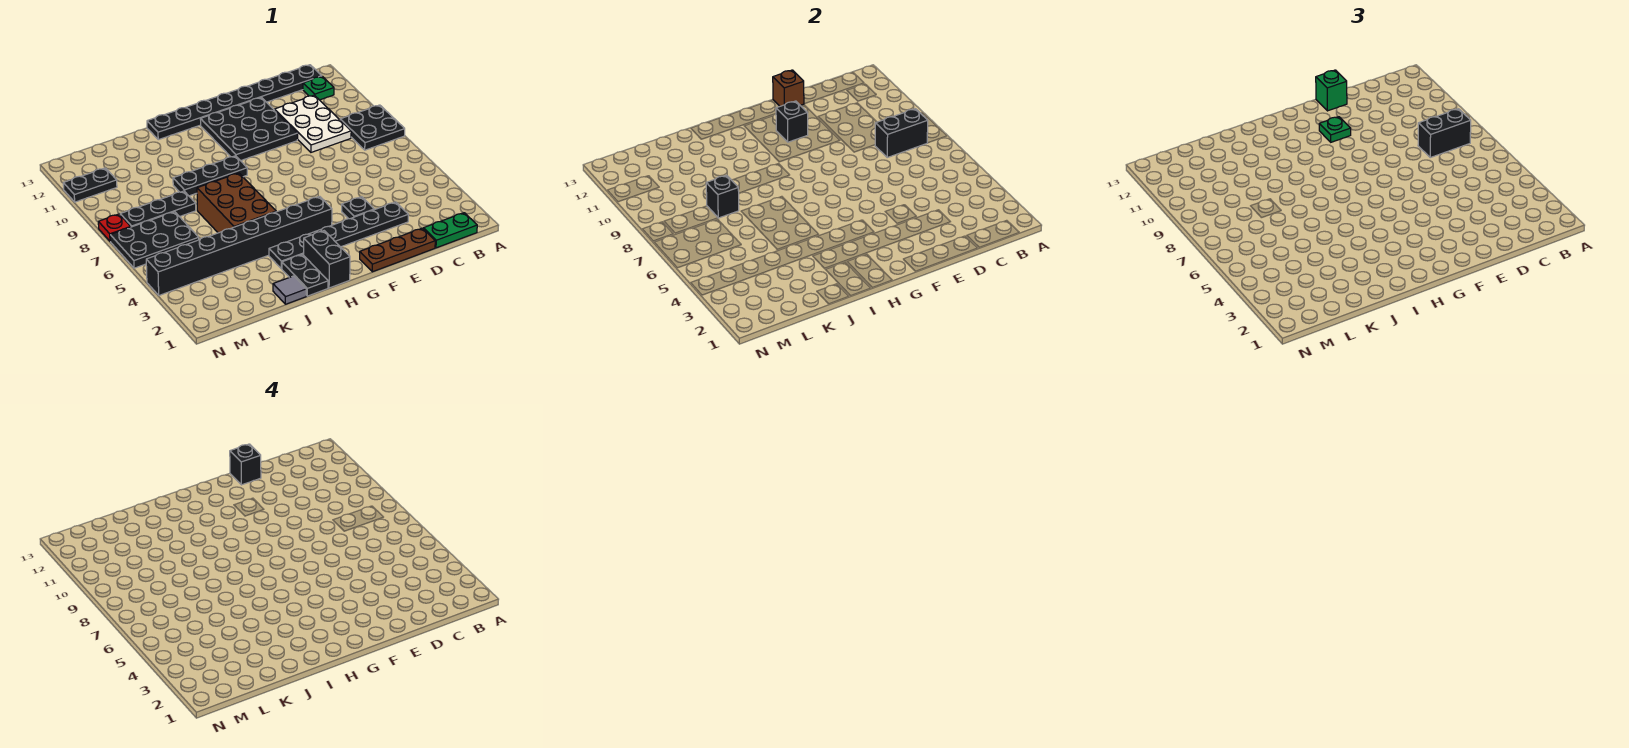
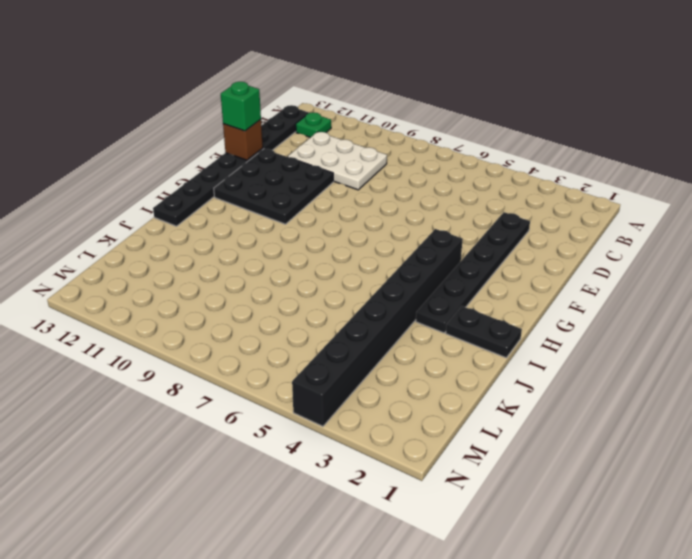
none -> black 2x2 plate [340,105,405,150]
none -> green 1x2 plate [423,213,477,248]
none -> brown 1x3 plate [360,228,435,272]

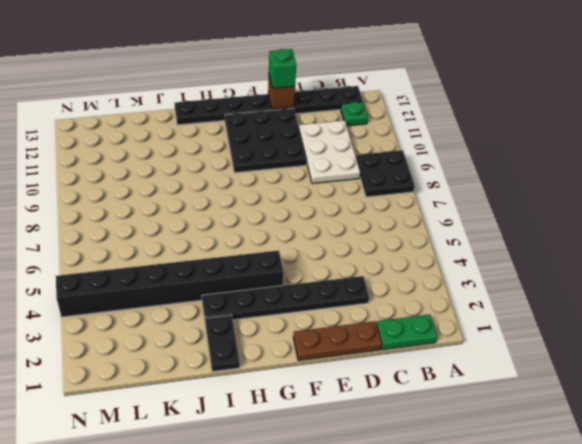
none -> black 1x1 plate [342,197,374,219]
none -> black 1x2 brick [304,231,350,288]
none -> black 1x3 plate [173,156,247,196]

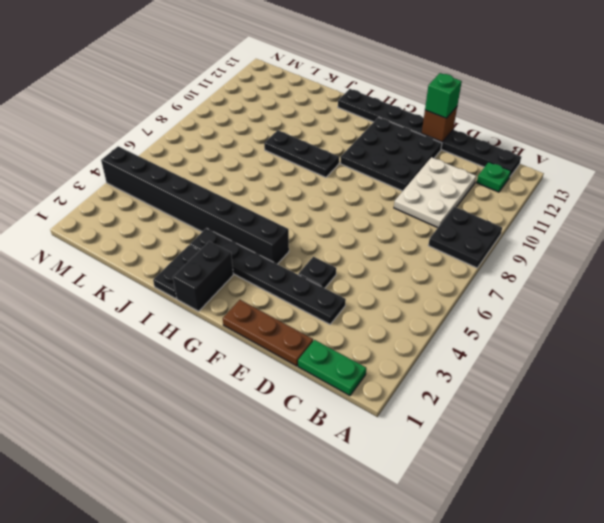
none -> brown 2x3 brick [197,173,276,233]
none -> grey 1x1 tile [273,276,306,304]
none -> black 1x3 plate [120,191,196,227]

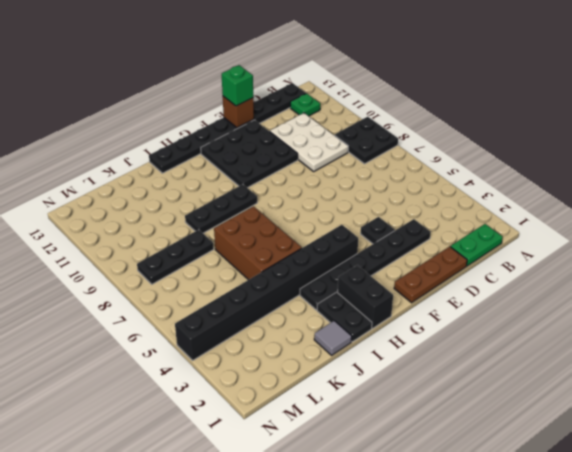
none -> black 2x3 plate [110,212,199,268]
none -> black 1x2 plate [63,168,117,202]
none -> red 1x1 plate [98,214,130,241]

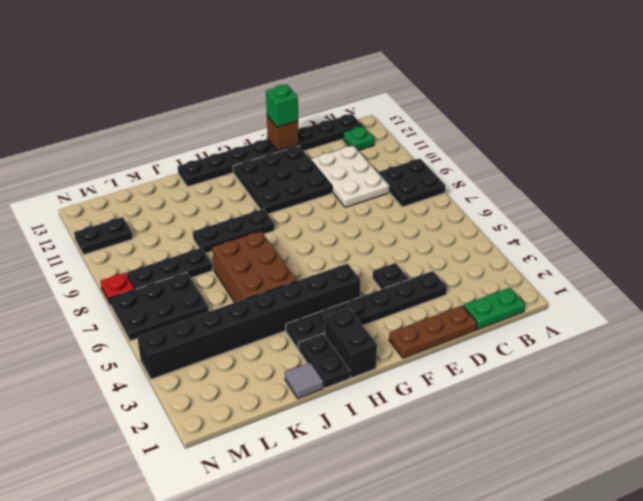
none -> black 1x2 brick [875,109,928,157]
none -> black 1x1 brick [776,101,808,142]
none -> black 1x1 brick [706,175,739,218]

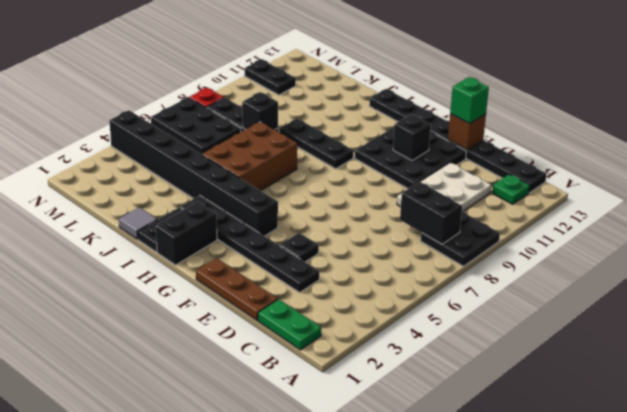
none -> black 1x2 brick [1418,109,1471,157]
none -> green 1x1 plate [1319,117,1351,142]
none -> black 1x1 brick [230,444,261,485]

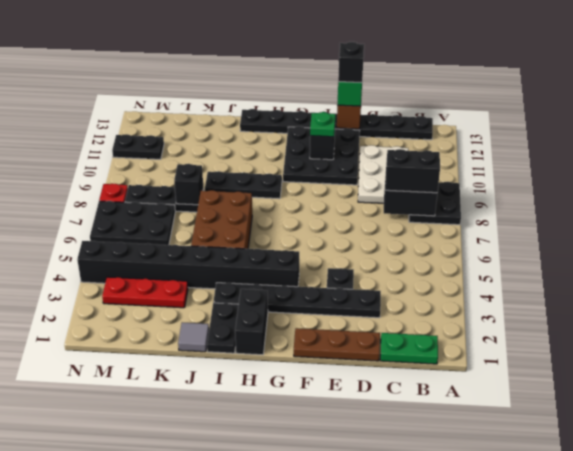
red 1x3 plate [102,277,188,308] -> none
none -> green 1x1 plate [303,76,334,100]

